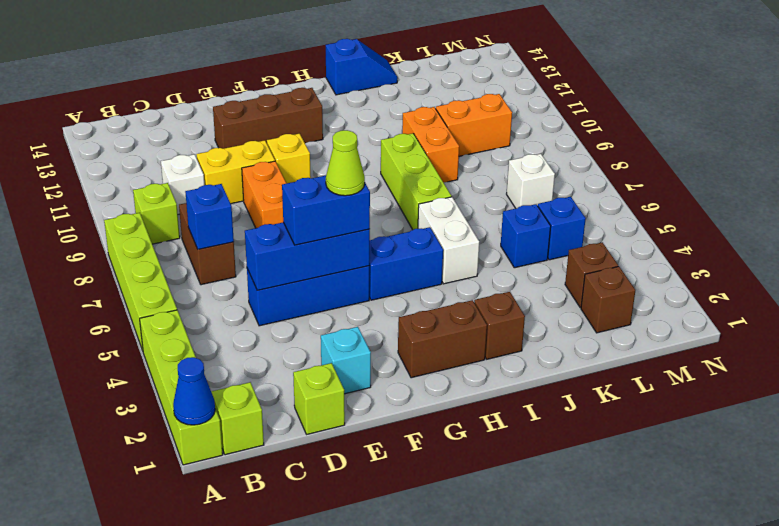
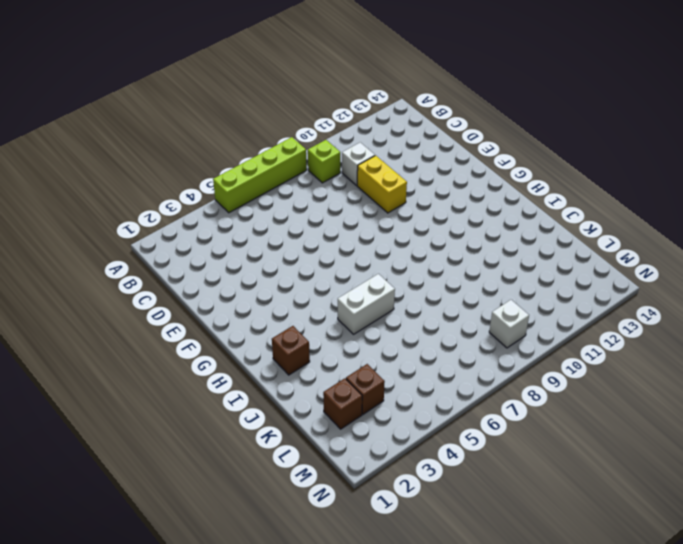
white 1x1 brick [489,300,529,348] -> white 1x1 brick moved to [507,154,555,208]
none -> lime 1x4 brick [140,310,223,465]
none -> lime 1x1 brick [211,382,264,455]
none -> brown 1x2 brick [179,203,236,285]
none -> lime 1x1 brick [293,363,345,434]

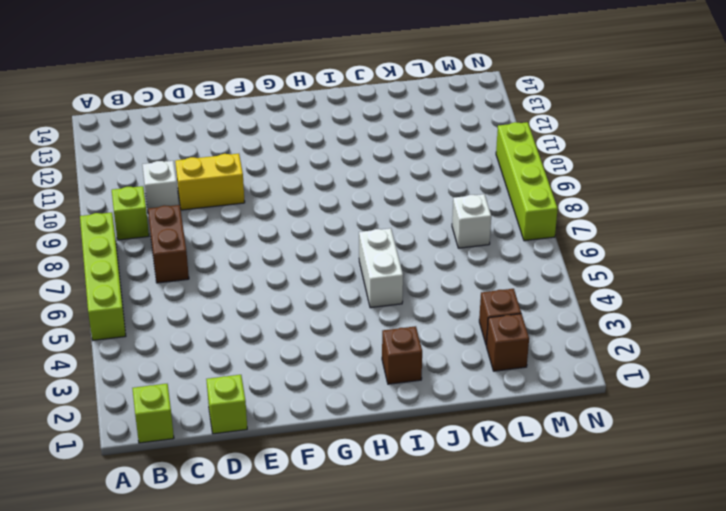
lime 1x4 brick [496,122,558,241] -> lime 1x4 brick moved to [140,310,223,465]
none -> blue 1x3 brick [247,266,369,326]
none -> cyan 1x1 brick [321,327,371,394]
none -> orange 1x2 brick [242,161,286,228]
none -> brown 1x3 brick [213,88,323,149]

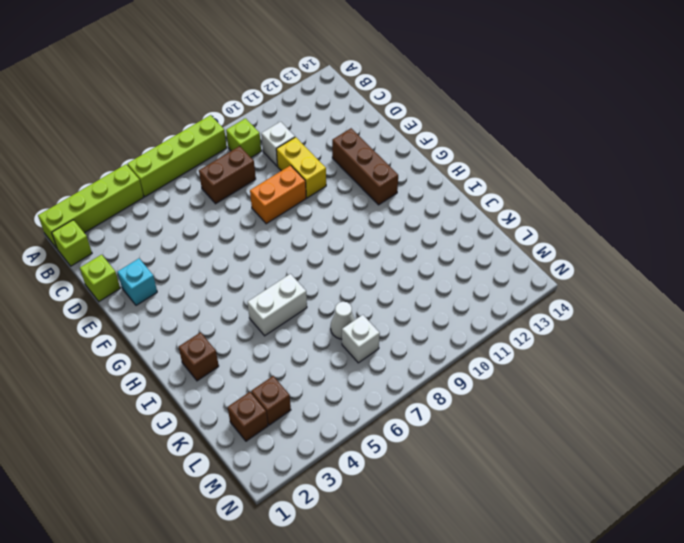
white 1x1 cone [331,302,355,339] -> none
none -> blue 1x3 brick [247,266,369,326]
none -> yellow 1x1 brick [267,134,311,183]
none -> brown 1x2 brick [398,300,487,378]
none -> blue 1x2 brick [369,227,443,300]

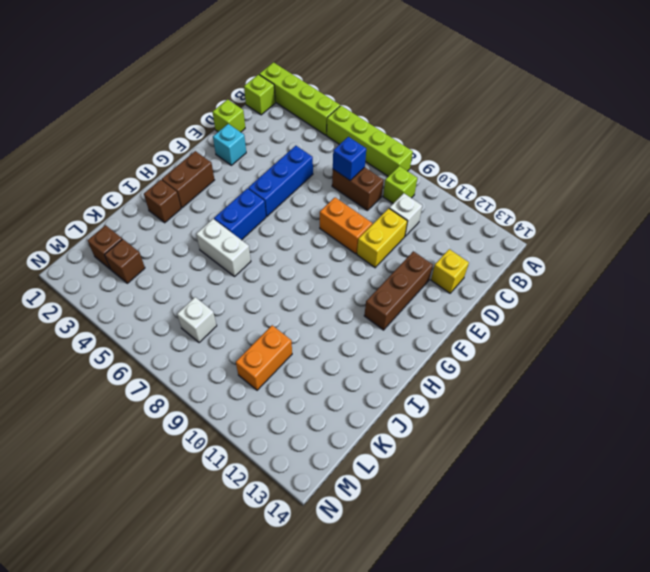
yellow 1x1 brick [431,249,469,293] -> yellow 1x1 brick moved to [267,134,311,183]
none -> lime 1x3 brick [381,133,452,230]
none -> blue 1x2 slope [326,39,398,95]
none -> orange 1x2 brick [402,107,459,183]
none -> blue 1x1 brick [501,204,551,268]

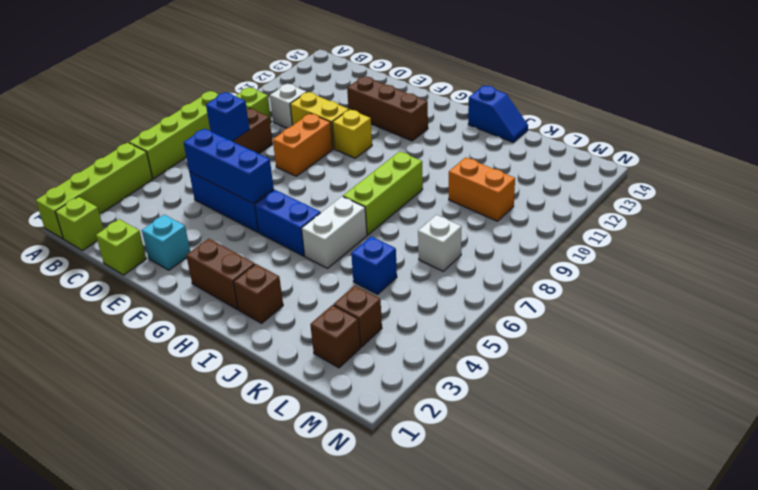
none -> orange 1x2 brick [402,107,459,183]
none -> blue 1x1 brick [538,197,586,260]
none -> blue 1x1 cone [173,357,215,425]
none -> blue 1x2 brick [282,176,370,245]

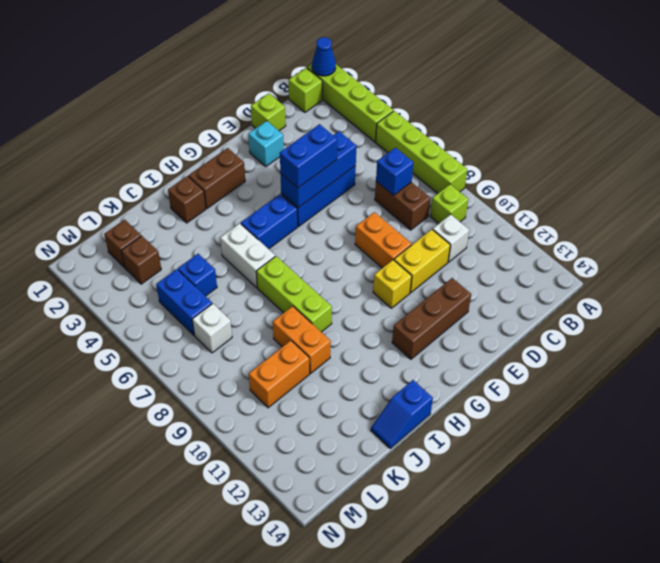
blue 1x2 brick [156,269,212,335] -> blue 1x1 brick [538,197,586,260]
none -> lime 1x1 cone [326,130,365,196]

